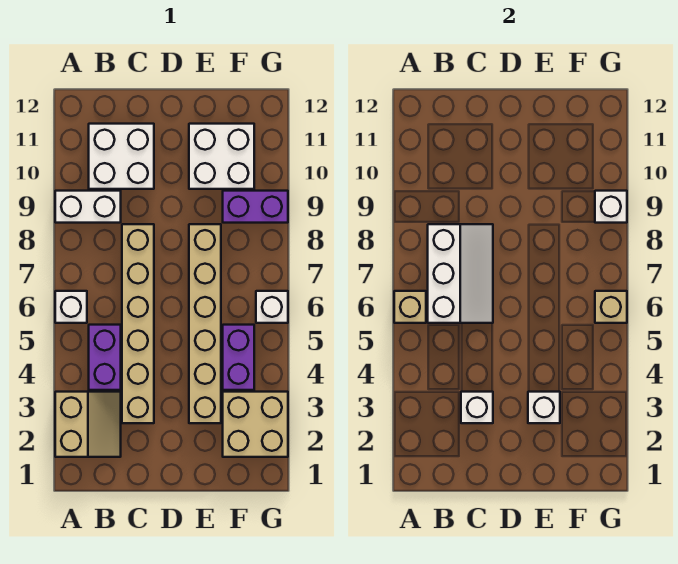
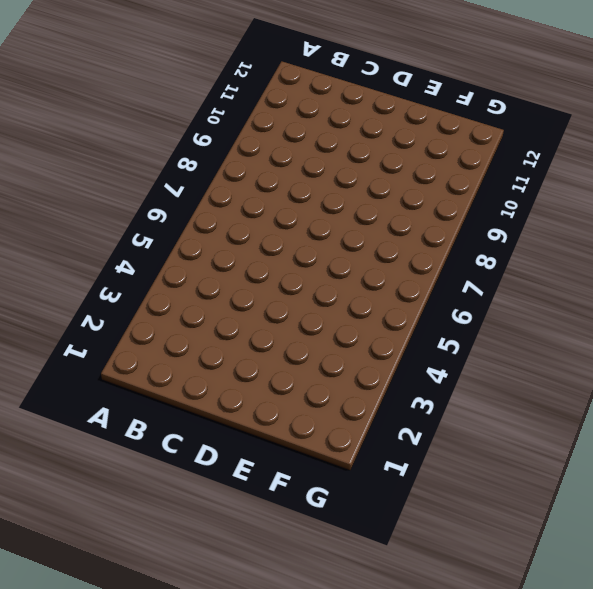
none -> tan 2x2 slope [55,392,121,457]
none -> white 1x1 brick [55,291,87,323]
none -> white 1x2 brick [55,191,121,223]

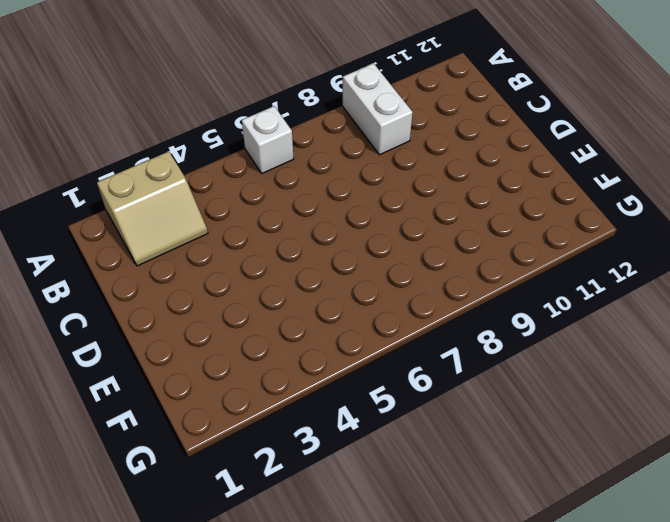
none -> purple 1x2 brick [89,325,121,390]
none -> white 2x2 brick [89,124,154,189]
none -> tan 1x6 brick [122,224,154,423]

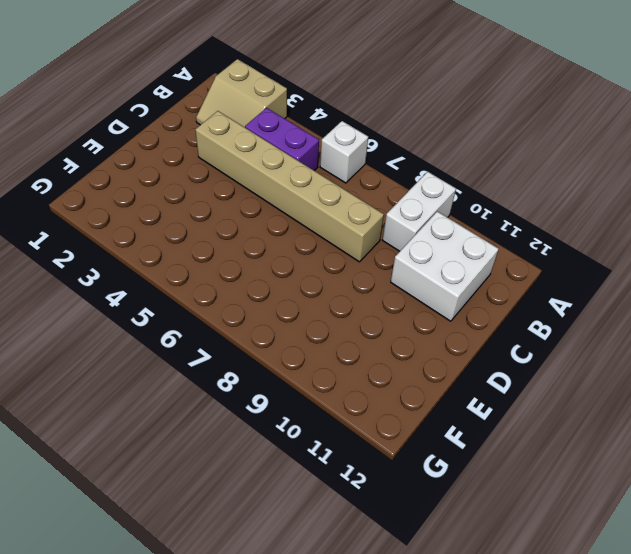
none -> tan 1x6 brick [189,224,221,423]
none -> white 2x2 brick [189,124,254,189]
none -> tan 2x2 brick [223,392,288,457]

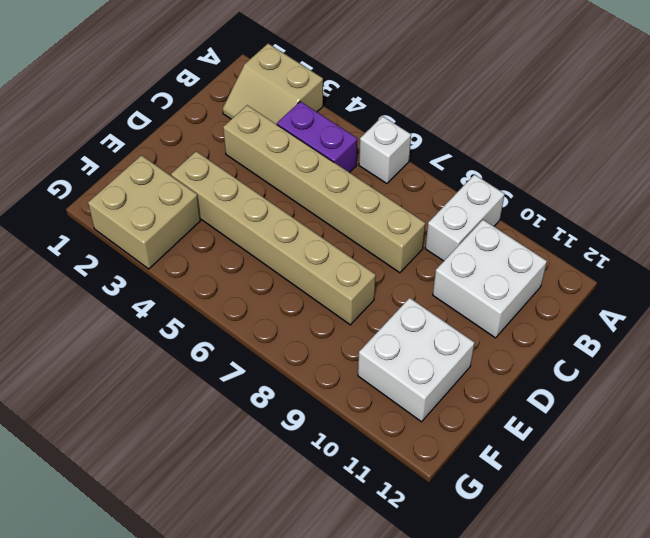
none -> purple 1x2 brick [223,325,254,390]
none -> purple 1x2 brick [223,191,288,223]
none -> white 1x1 brick [256,291,288,323]

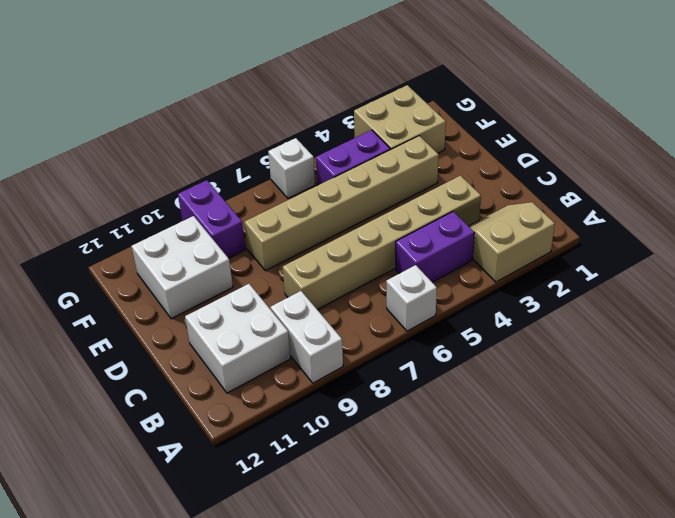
none -> tan 1x1 brick [394,291,426,323]
none -> white 2x3 slope [428,224,493,323]
none -> white 1x1 brick [461,392,493,423]

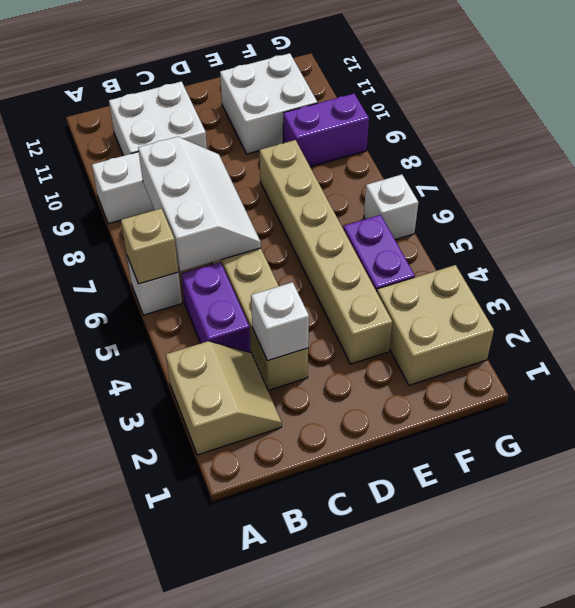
none -> white 1x1 brick [528,392,560,423]
none -> tan 1x1 brick [595,291,627,323]
none -> white 1x1 brick [595,191,627,223]

